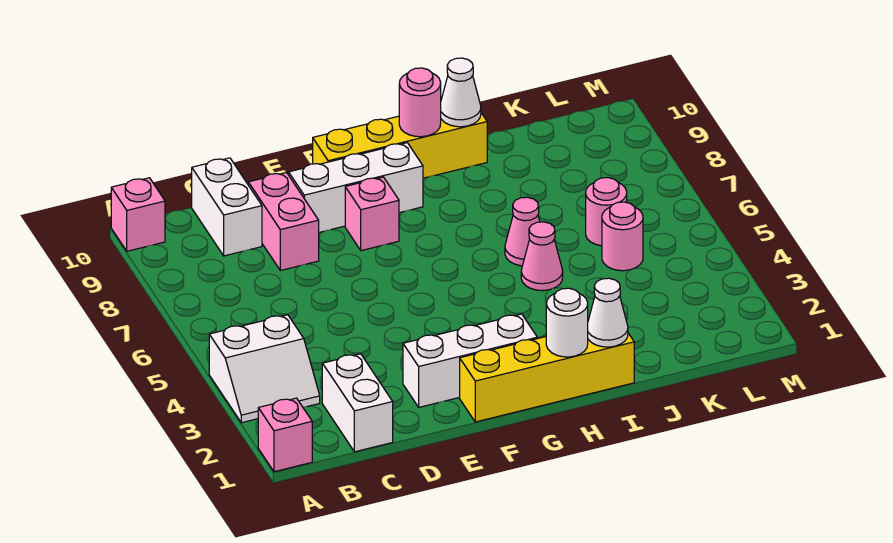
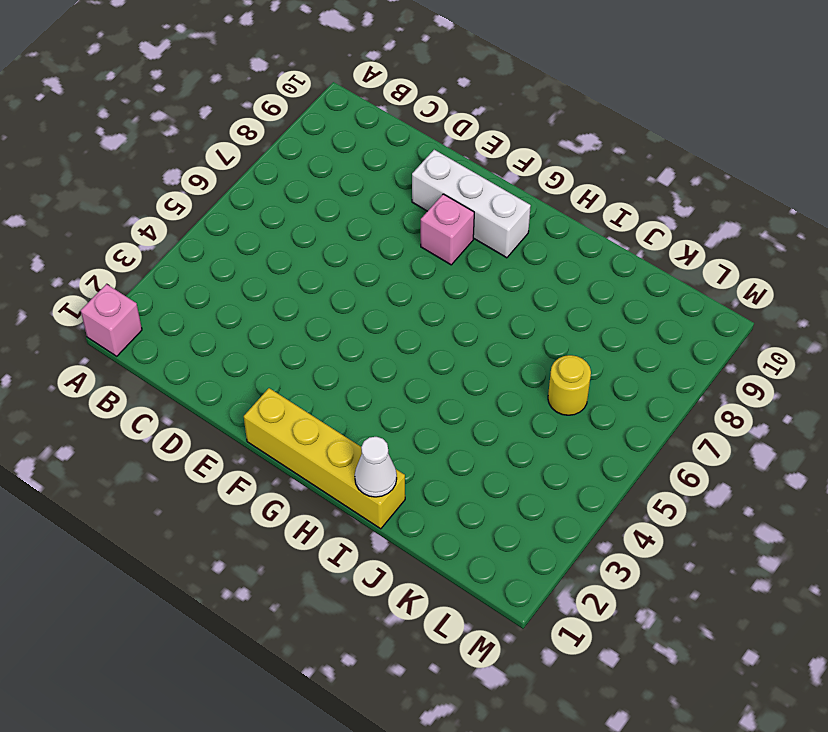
yellow 1x1 round brick [548,355,591,415] -> pink 1x1 round brick [586,178,627,246]
none -> white 2x2 slope [209,315,320,423]
none -> pink 1x1 brick [111,178,165,251]
none -> white 1x2 brick [322,354,393,452]

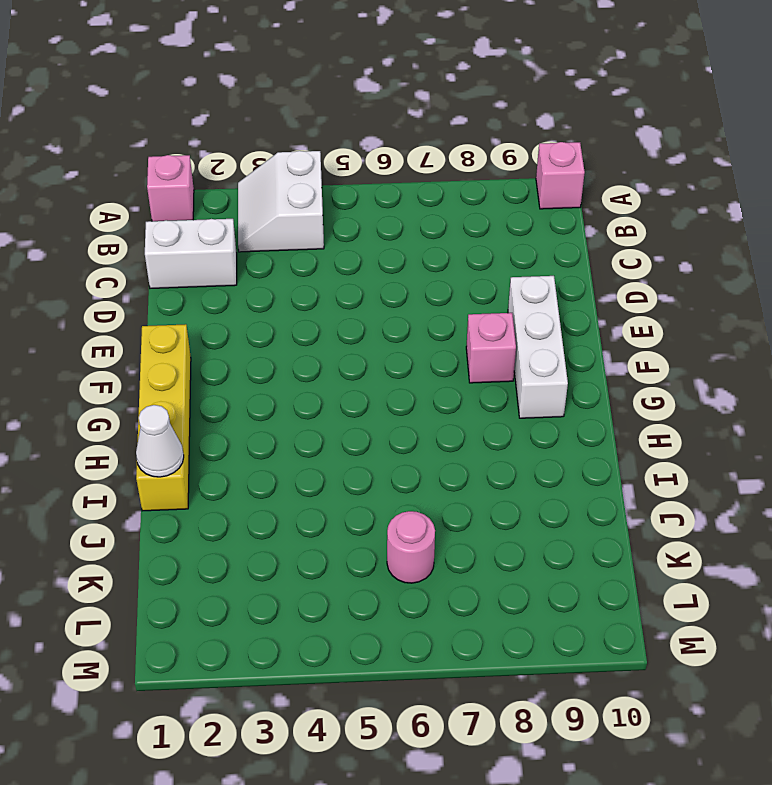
none -> white 1x2 brick [192,158,262,256]
none -> pink 1x2 brick [248,173,319,270]
none -> white 1x3 brick [403,314,537,407]

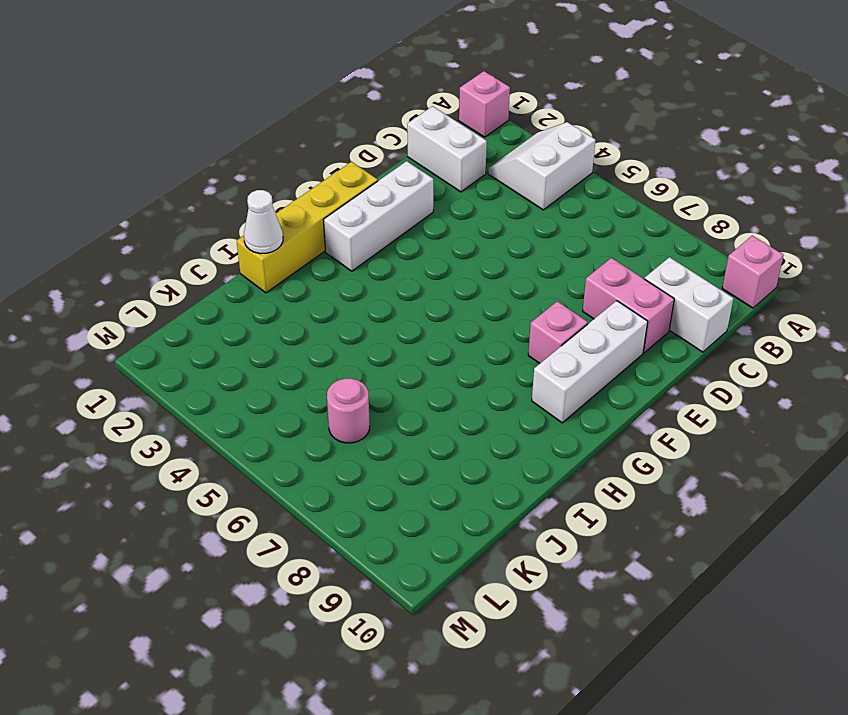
none -> yellow 1x4 brick [313,113,487,178]
none -> pink 1x1 cone [521,222,563,291]
none -> pink 1x1 cone [505,197,540,266]

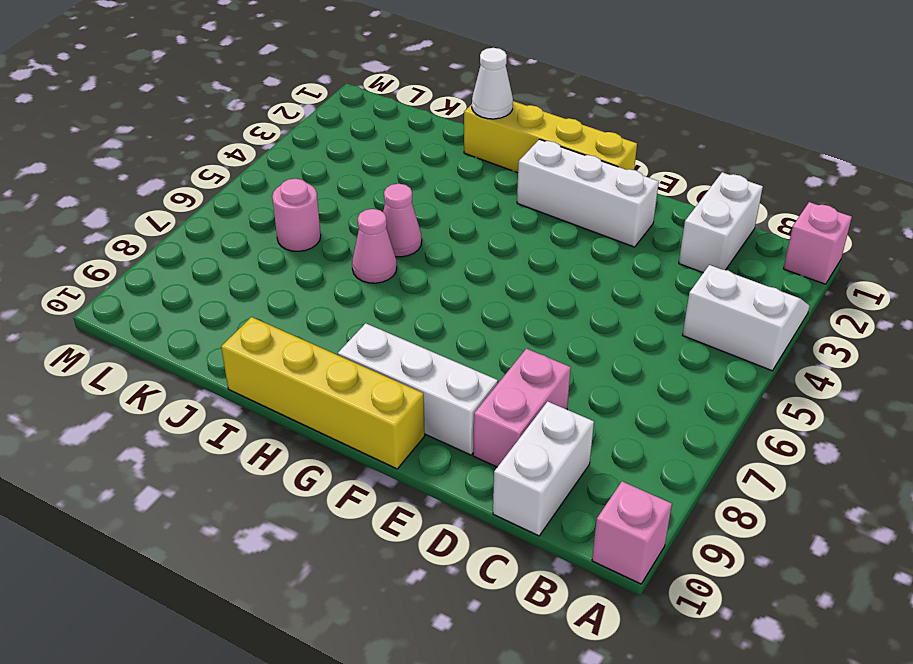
none -> pink 1x1 brick [345,177,399,251]
none -> pink 1x1 round brick [602,202,643,271]
none -> white 1x1 round brick [546,288,588,357]

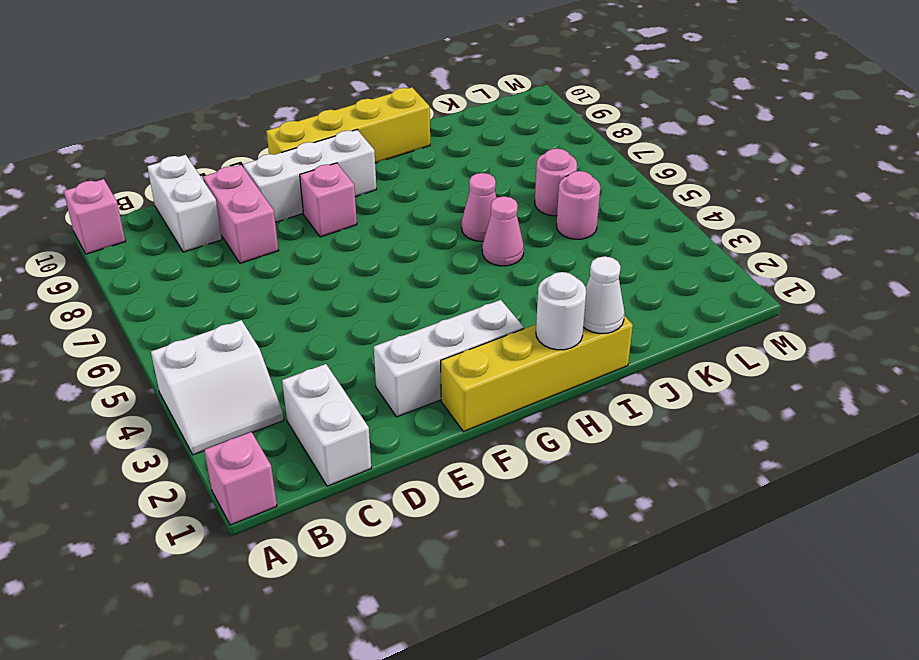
none -> pink 1x1 round brick [399,68,441,137]
none -> white 1x1 cone [441,58,481,127]

